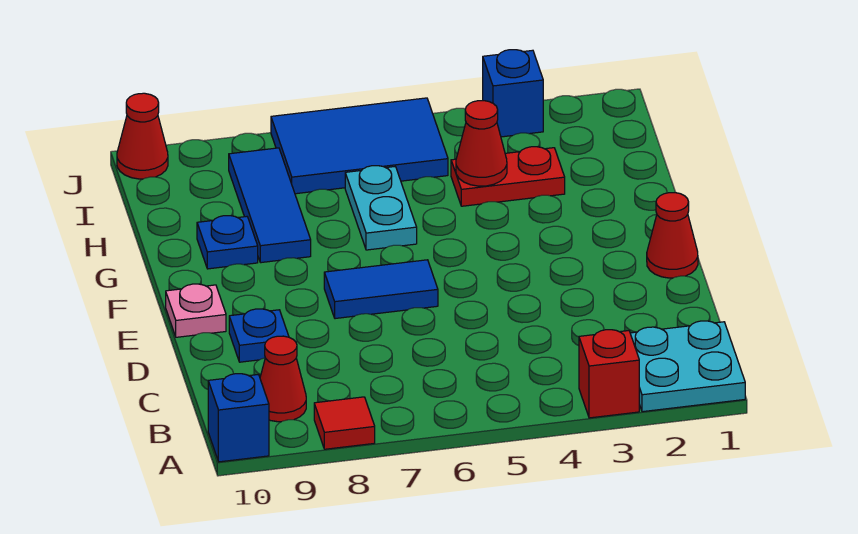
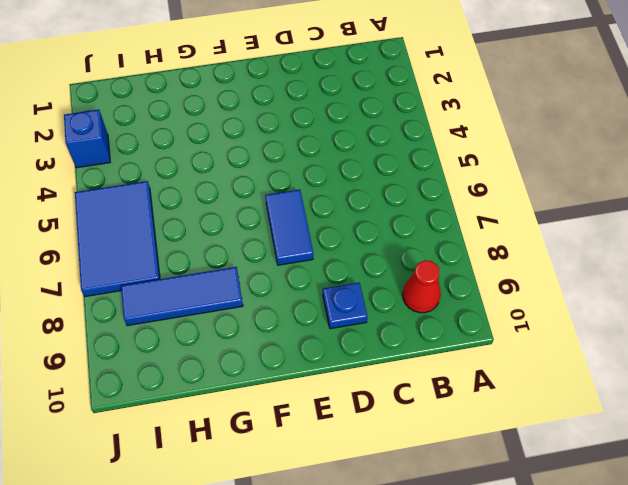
none -> cyan 2x2 plate [630,321,745,412]
none -> red 1x1 brick [579,330,639,418]
none -> red 1x1 tile [314,397,375,449]

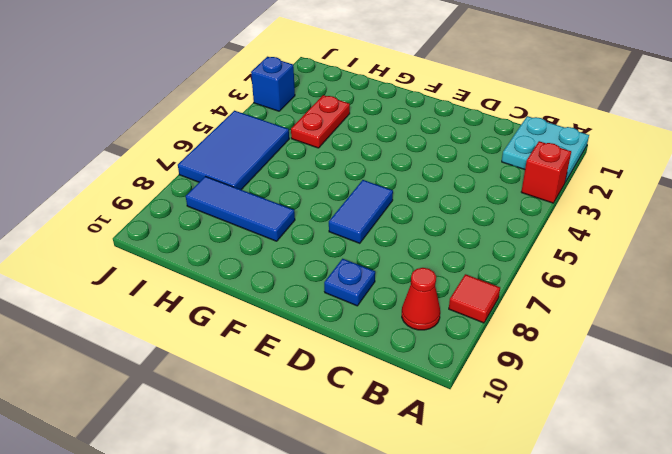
none -> blue 1x1 brick [208,374,269,462]
none -> red 1x1 cone [647,193,698,278]
none -> pink 1x1 plate [166,284,226,337]

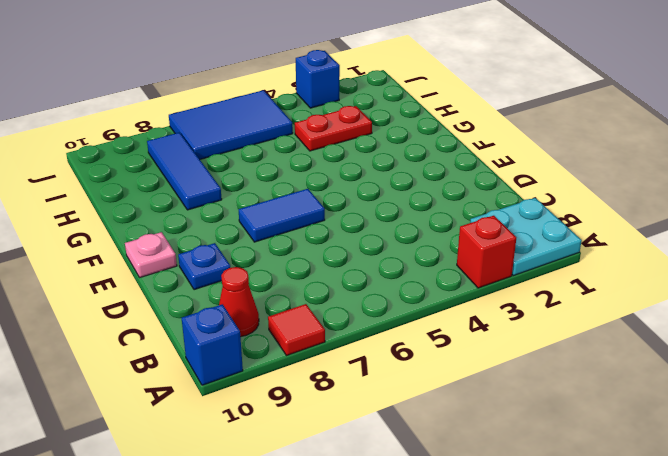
none -> red 1x1 cone [647,193,698,278]
none -> cyan 1x2 plate [345,166,417,250]
none -> blue 1x1 plate [197,216,258,269]

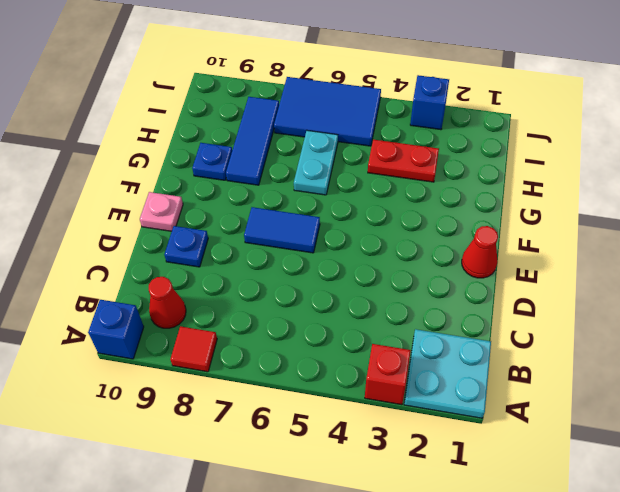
none -> red 1x1 cone [117,93,168,179]
none -> red 1x1 cone [456,101,507,186]

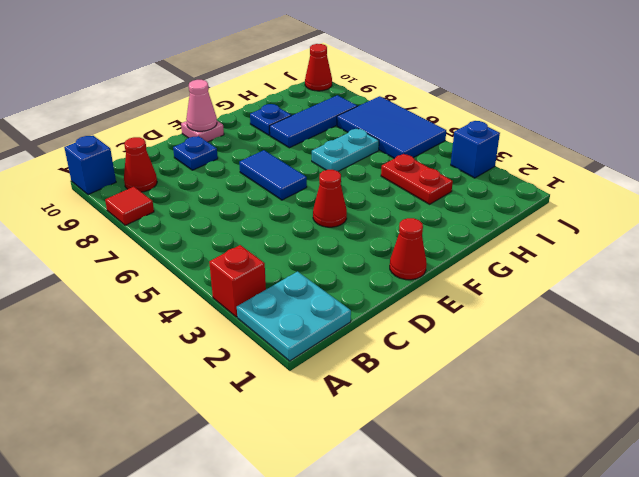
red 1x1 cone [313,170,347,227] -> red 1x1 cone moved to [456,101,507,186]
pink 1x1 cone [186,80,217,131] -> none

